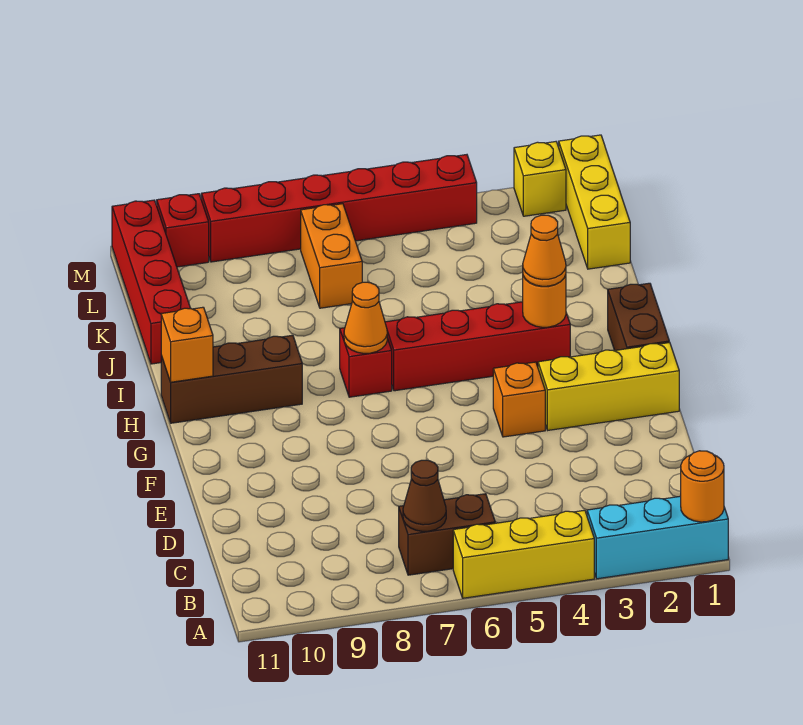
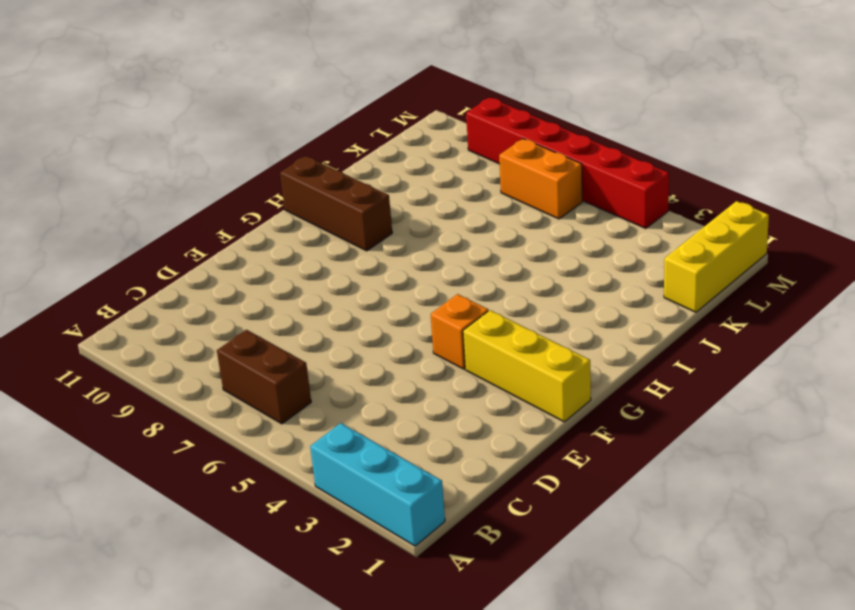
orange 1x2 brick [499,139,582,219] -> orange 1x2 brick turned to [301,204,362,308]
none -> yellow 1x3 brick [453,510,594,598]
none -> brown 1x2 brick [608,283,669,350]
none -> red 1x4 brick [385,302,570,391]

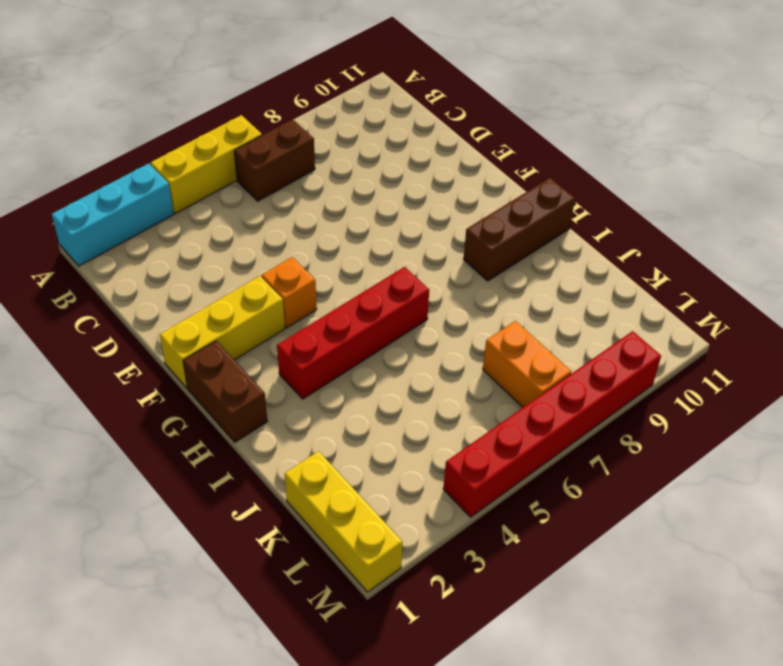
none -> red 1x1 brick [340,328,392,397]
none -> red 1x4 brick [112,200,191,364]
none -> yellow 1x1 brick [514,142,566,216]

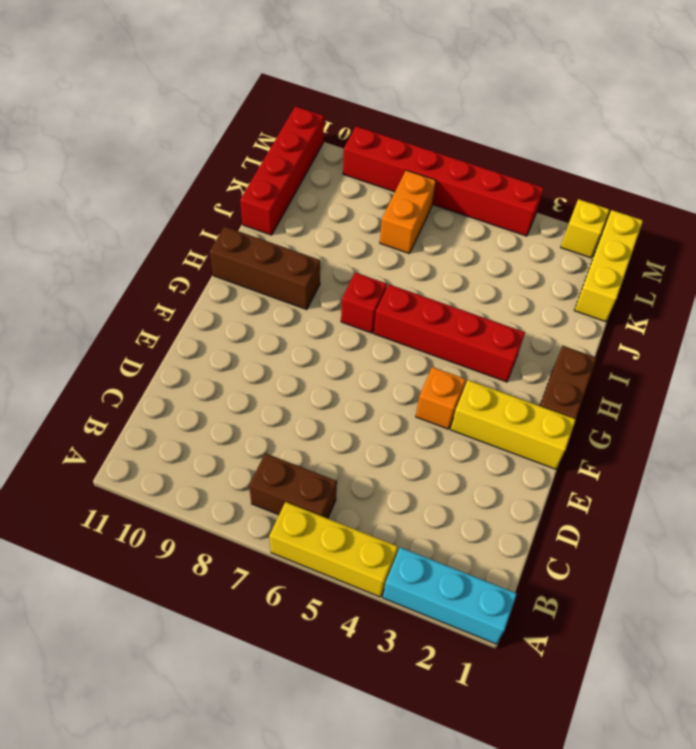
none -> red 1x1 brick [157,194,209,267]
none -> orange 1x1 round brick [681,451,724,522]
none -> brown 1x1 cone [403,460,446,531]

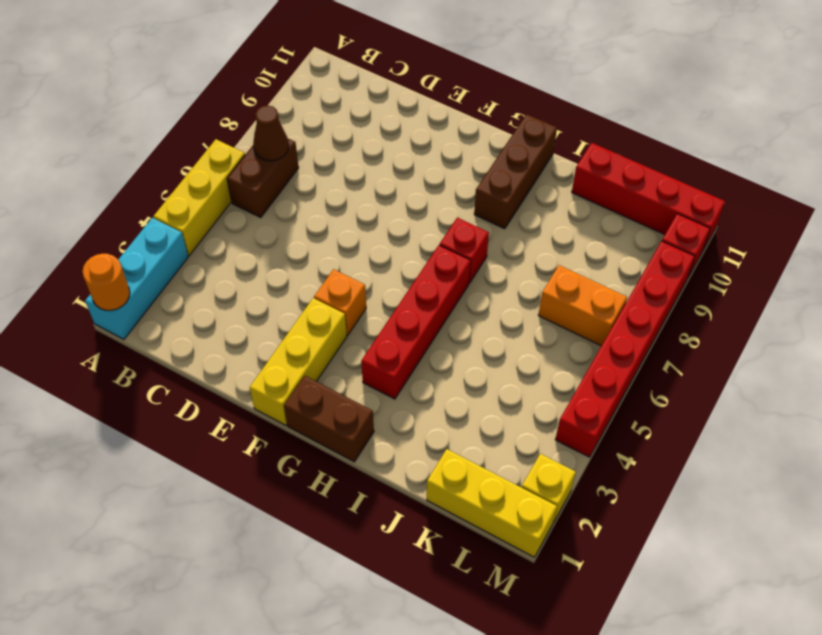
none -> orange 1x1 round brick [523,275,566,327]
none -> orange 1x1 cone [344,282,387,353]
none -> orange 1x1 brick [161,307,213,382]

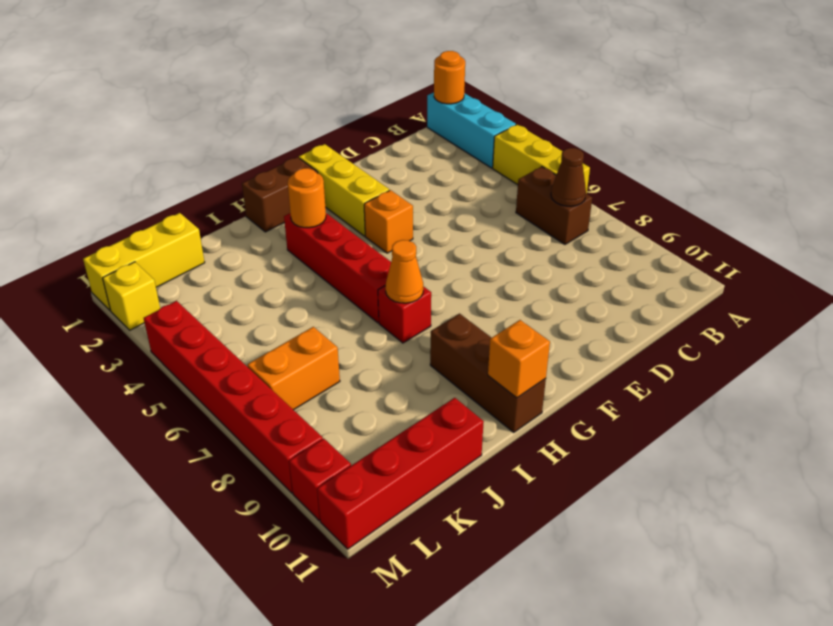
none -> orange 1x1 cone [523,215,566,286]

